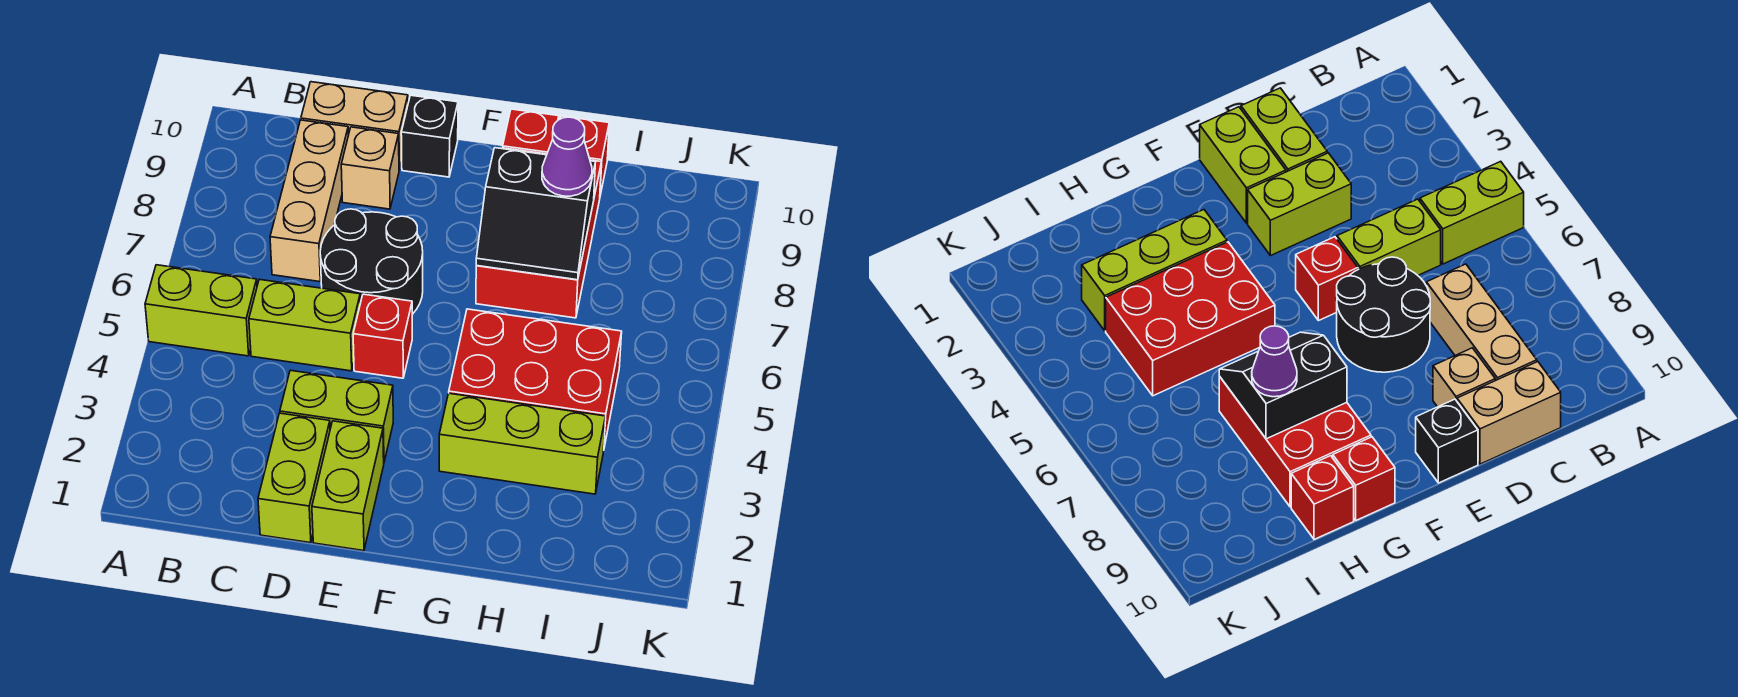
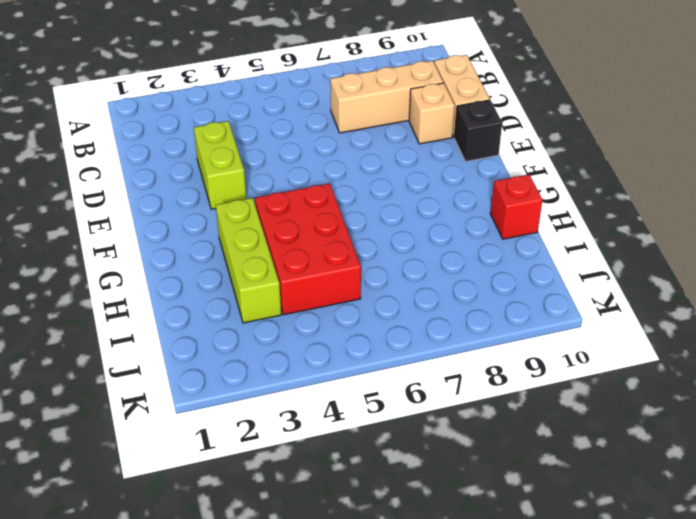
none -> lime 1x2 brick [145,265,257,356]
none -> lime 1x2 brick [249,279,360,371]
none -> lime 1x2 brick [258,413,330,543]

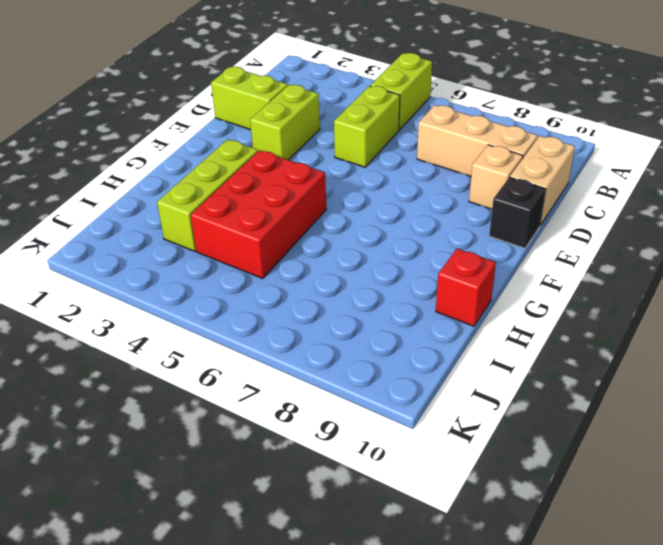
none -> black 2x2 round brick [320,209,423,314]
none -> lime 1x2 brick [312,421,384,551]
none -> red 1x1 brick [353,294,412,378]

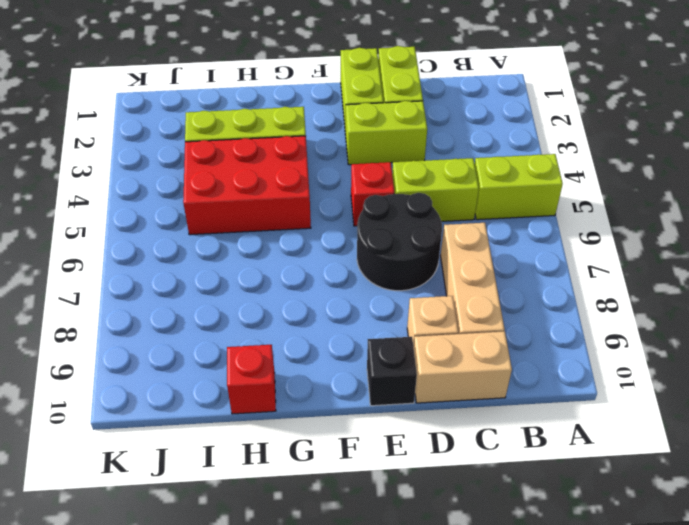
none -> red 2x3 brick [476,148,601,318]
none -> red 1x1 brick [503,109,559,154]
none -> black 2x2 slope [476,148,595,280]

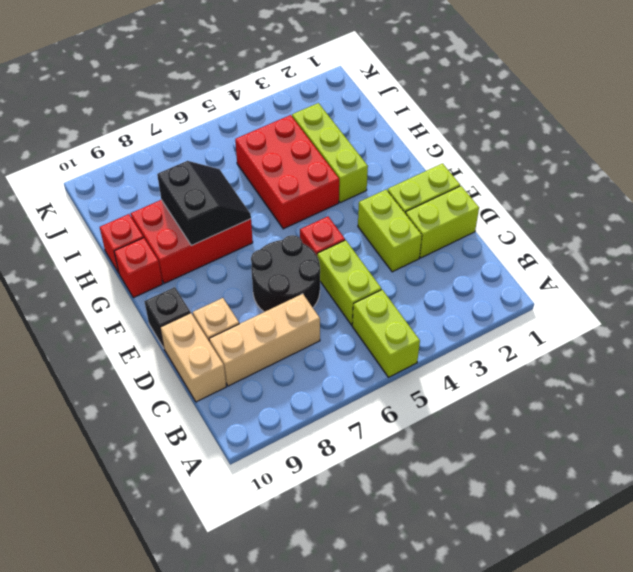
none -> purple 1x1 cone [542,117,592,196]

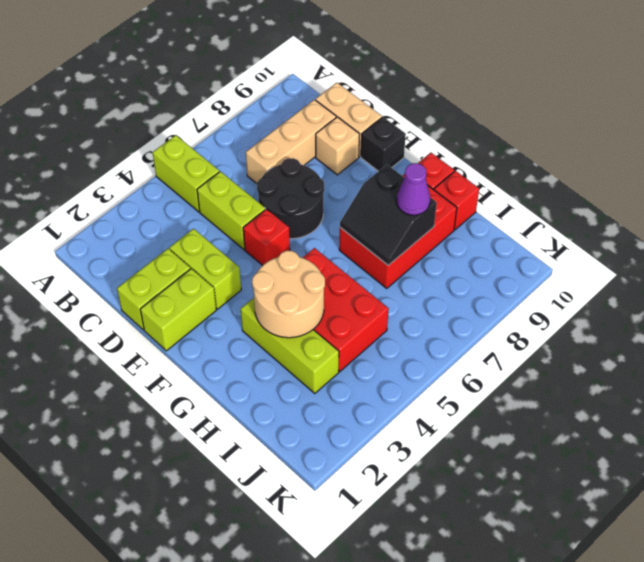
tan 2x2 round brick [252,251,325,338] -> none

